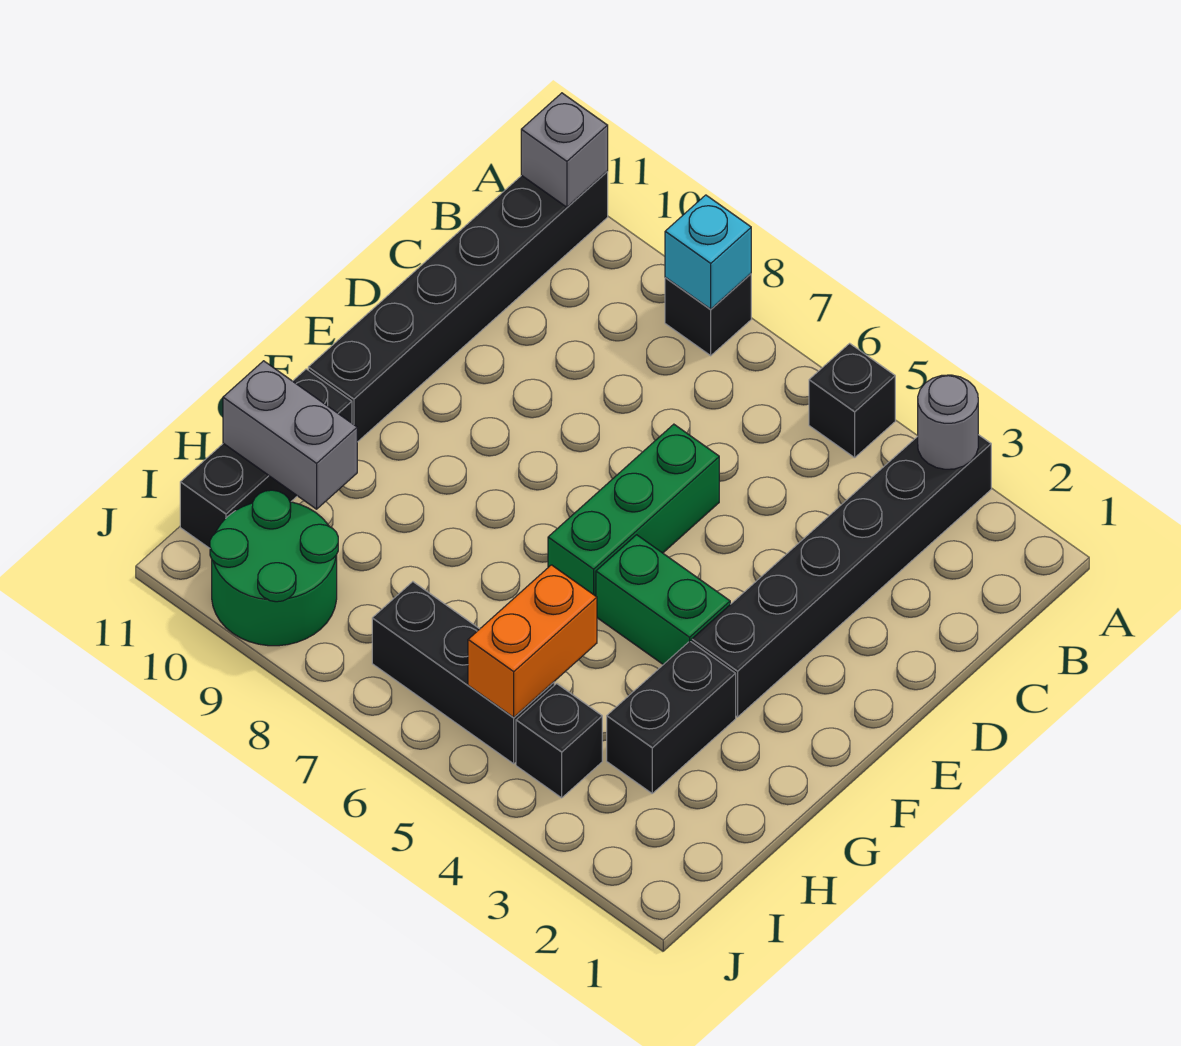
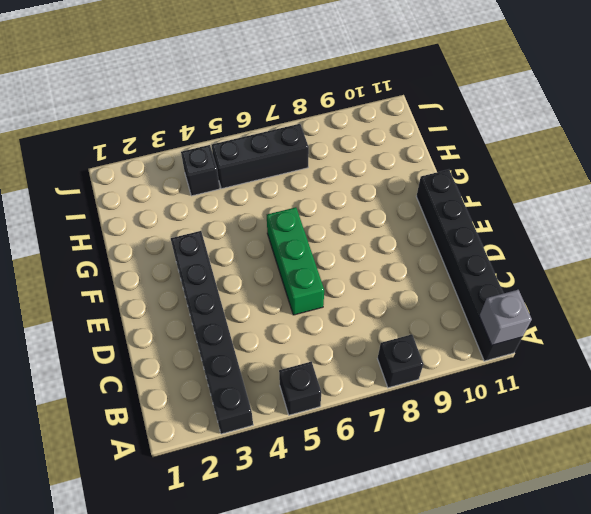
none -> green 1x2 brick [596,535,730,665]
none -> black 1x2 brick [607,641,736,793]
none -> black 1x3 brick [180,369,352,548]

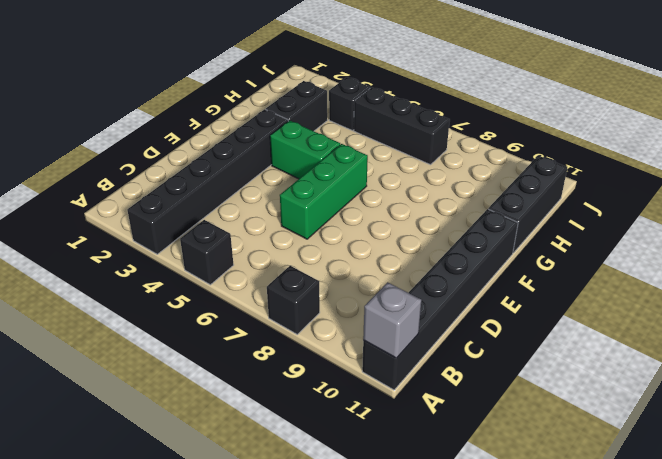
none -> green 2x2 round brick [210,490,338,646]
none -> grey 1x1 round brick [918,375,978,469]
none -> cyan 1x1 brick [665,195,751,309]

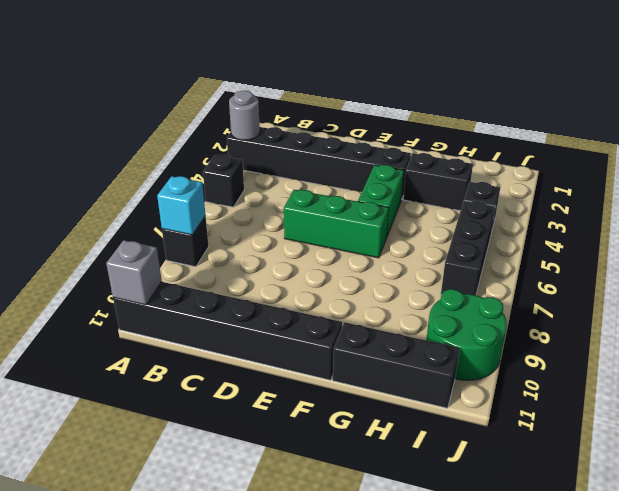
none -> orange 1x2 brick [468,565,597,718]
none -> grey 1x2 brick [223,361,357,509]

